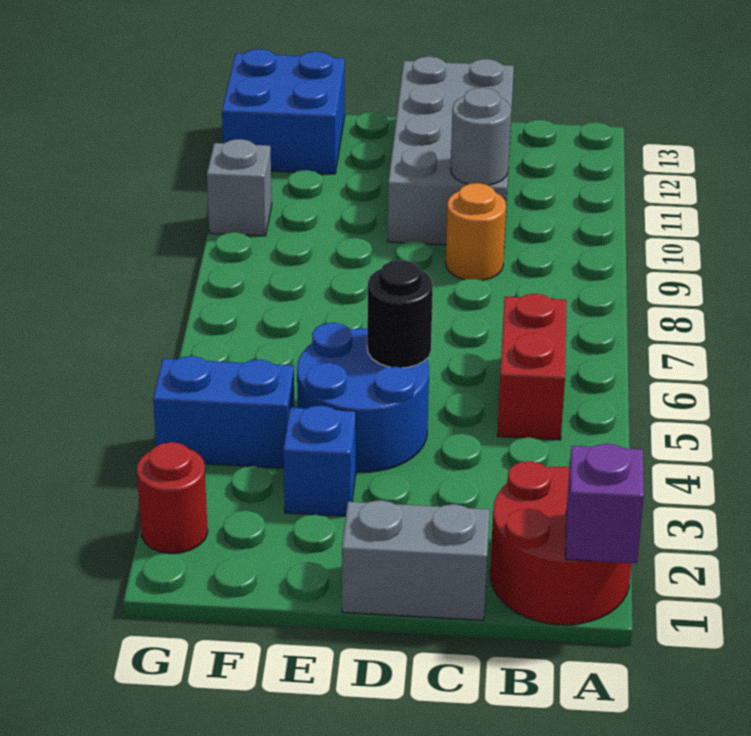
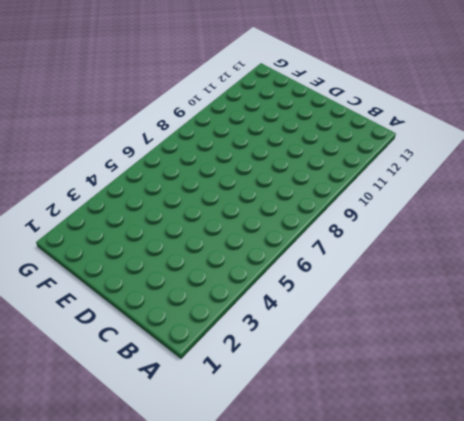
none -> red 2x2 round brick [490,461,631,625]
none -> red 1x2 brick [497,294,566,440]
none -> grey 1x2 brick [342,500,490,620]

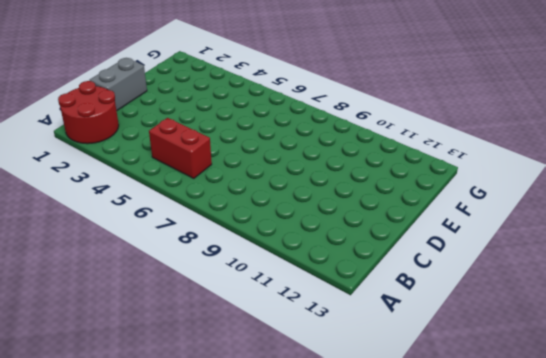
none -> orange 1x1 round brick [446,183,506,281]
none -> grey 2x4 brick [387,57,514,245]
none -> blue 2x2 round brick [297,323,429,472]

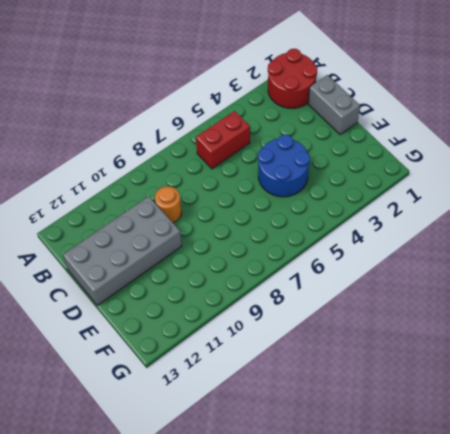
none -> blue 1x1 brick [283,405,356,516]
none -> blue 1x2 brick [153,356,294,468]
none -> blue 2x2 brick [222,49,345,174]

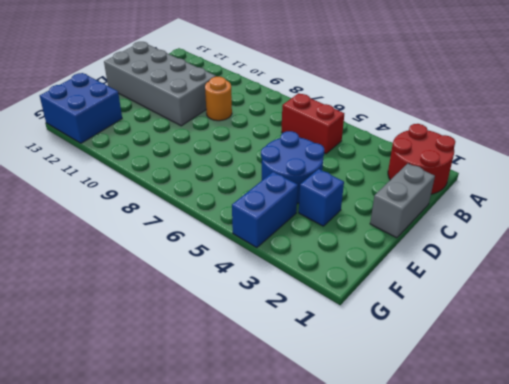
none -> red 1x1 round brick [137,442,208,554]
none -> grey 1x1 brick [207,139,272,236]
none -> purple 1x1 brick [566,444,644,563]

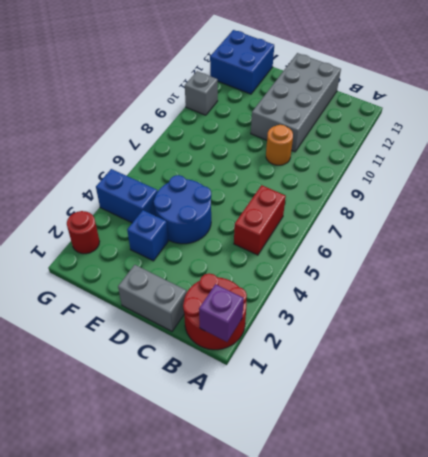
none -> grey 1x1 round brick [451,88,511,185]
none -> black 1x1 round brick [367,260,433,368]

